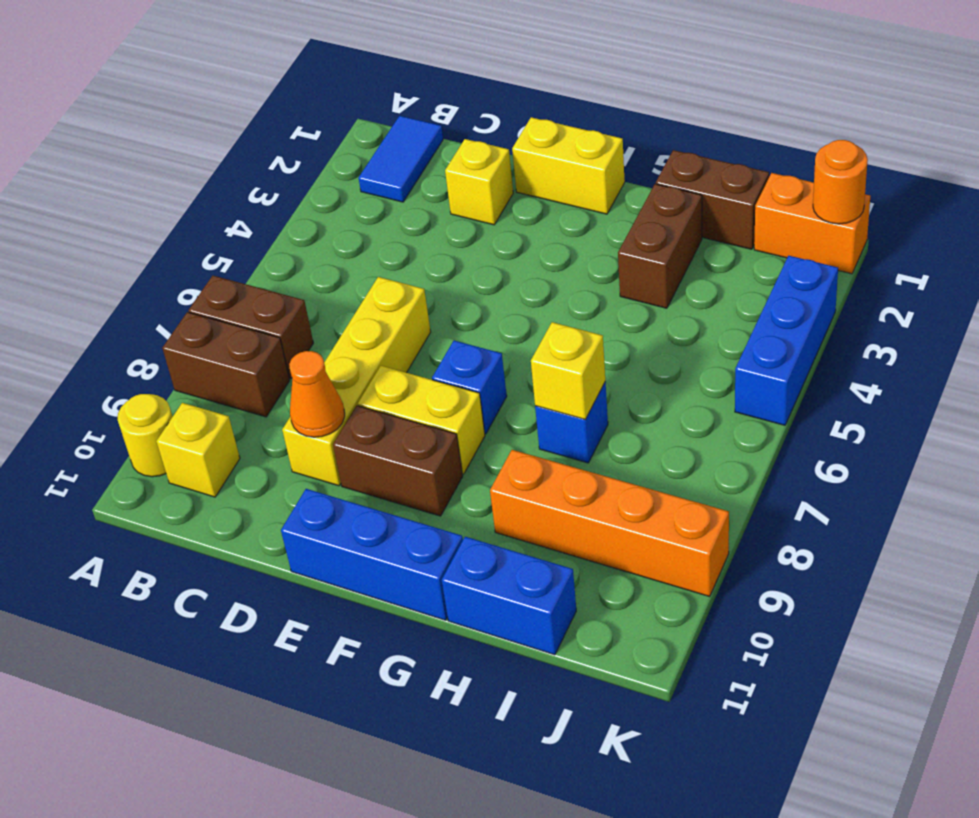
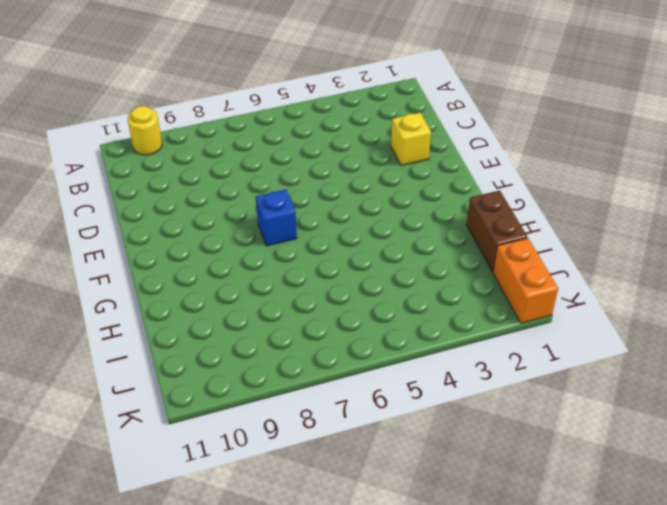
none -> brown 1x2 brick [189,276,313,379]
none -> brown 1x2 brick [162,312,290,417]
none -> blue 1x2 tile [359,116,443,202]

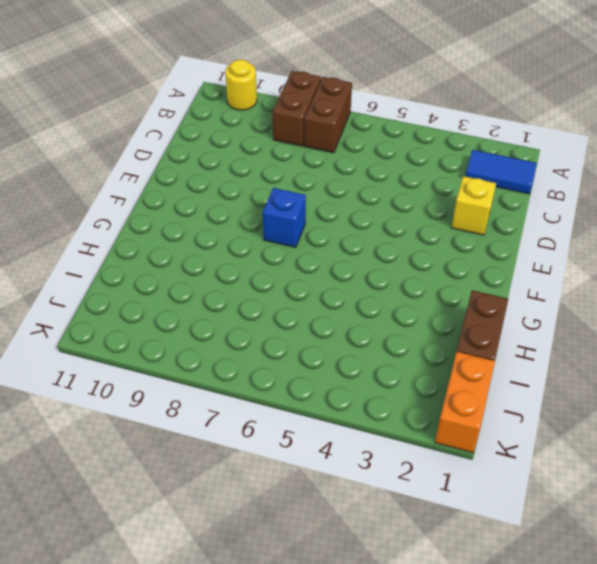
none -> yellow 1x1 brick [156,403,240,497]
none -> yellow 1x4 brick [282,277,431,486]
none -> yellow 1x2 brick [512,117,625,214]

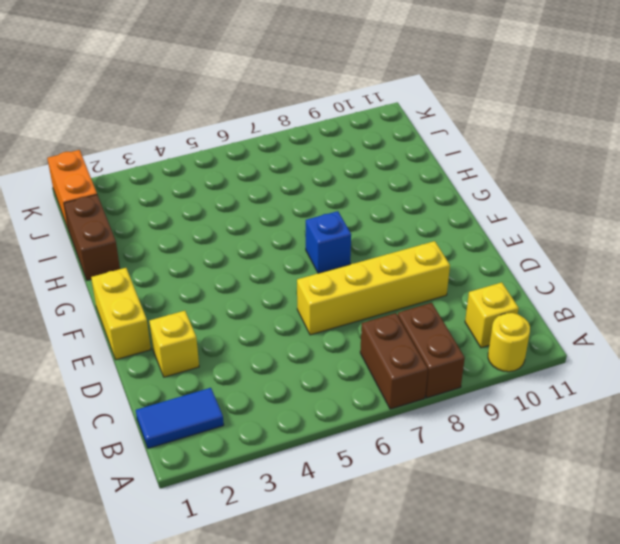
none -> yellow 1x2 brick [358,366,485,474]
none -> brown 1x2 brick [333,405,463,516]
none -> blue 1x3 brick [281,489,463,620]

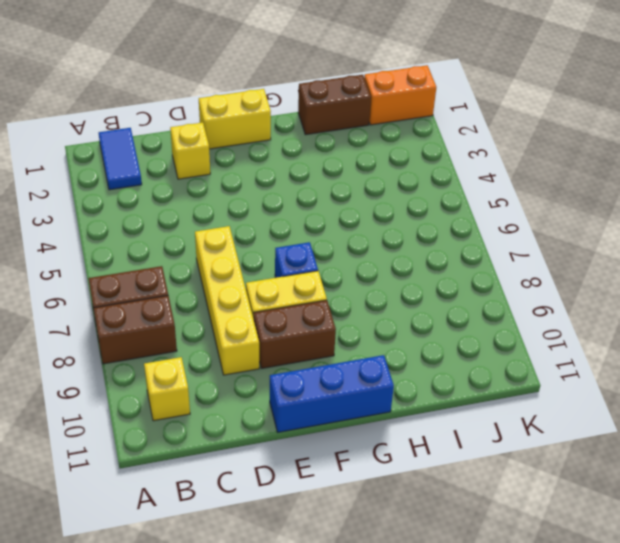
none -> yellow 1x1 round brick [118,394,173,477]
none -> brown 1x2 brick [618,184,702,308]
none -> blue 1x1 brick [535,382,608,463]

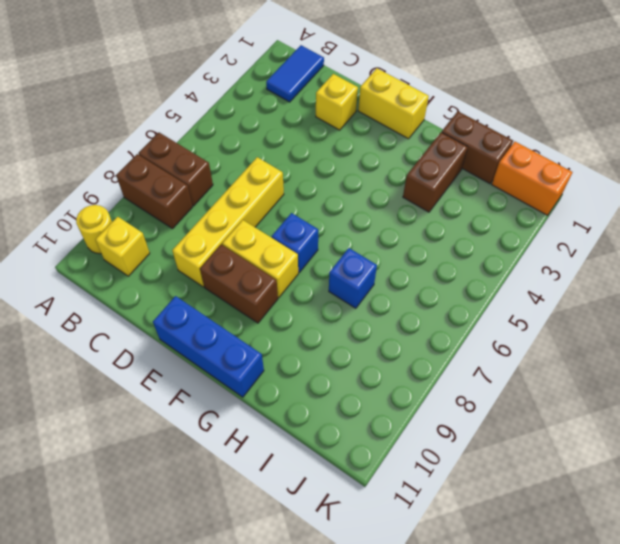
none -> orange 1x4 brick [490,450,729,596]
none -> blue 1x2 brick [442,537,576,655]
none -> blue 1x3 brick [735,256,838,425]

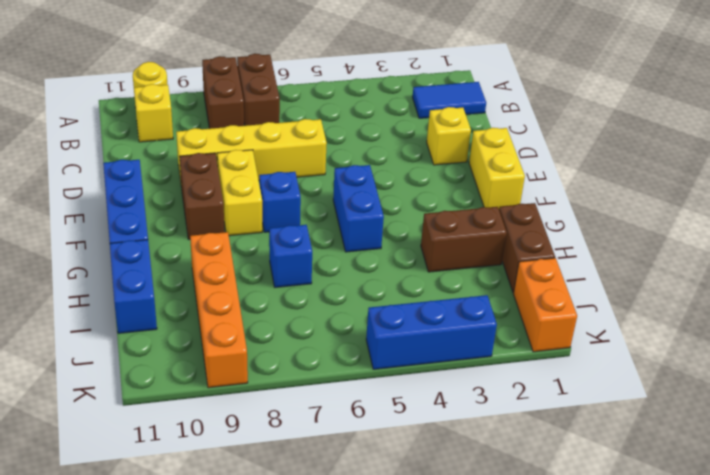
blue 1x2 brick [333,165,384,252] -> none
none -> orange 1x1 cone [289,351,345,437]
none -> yellow 1x1 brick [531,322,605,419]
none -> orange 1x1 round brick [813,140,868,224]

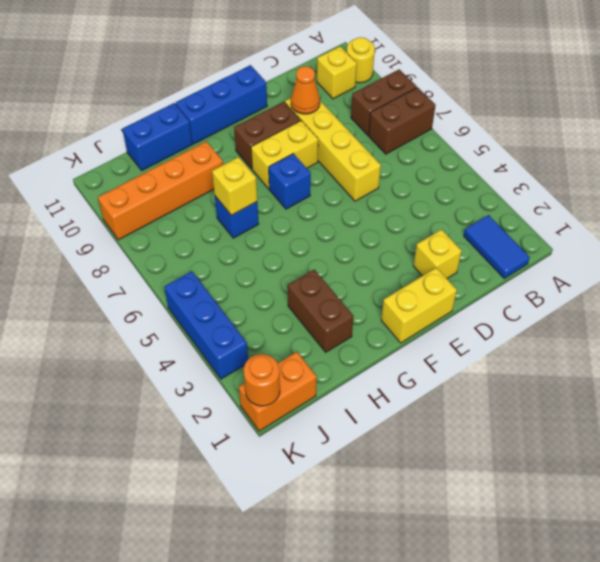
none -> brown 1x2 brick [656,150,769,249]

